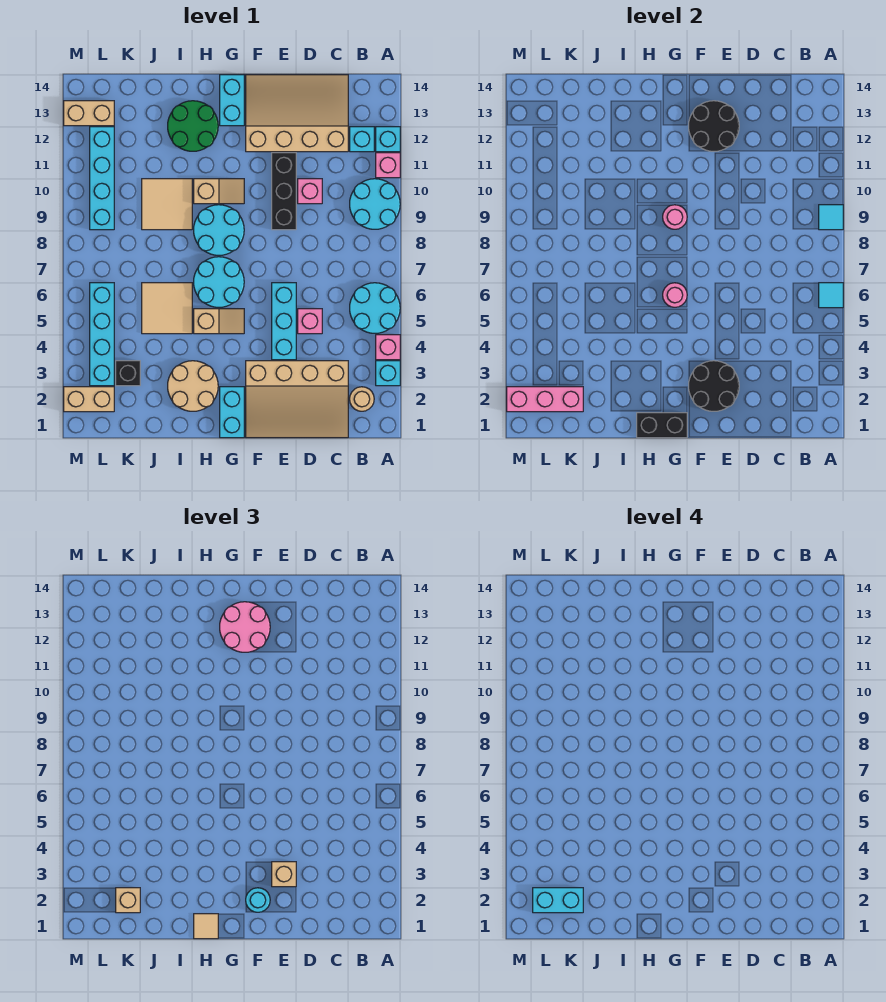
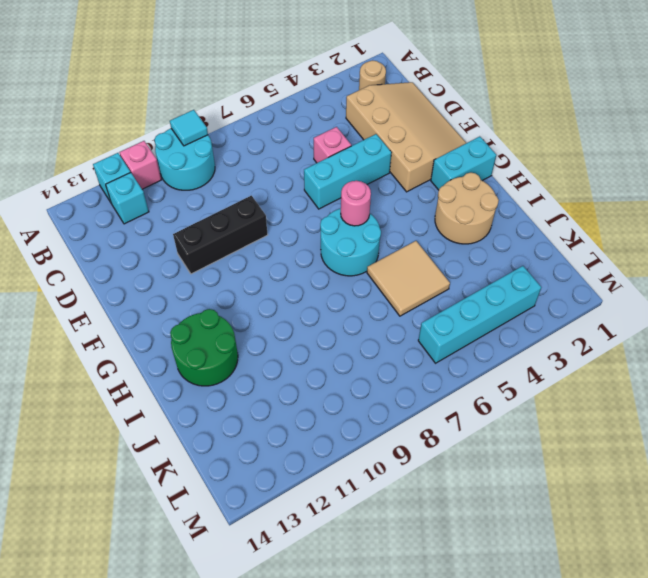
none -> cyan 1x1 brick [376,361,400,386]
none -> pink 1x1 brick [376,335,400,360]
none -> cyan 2x2 round brick [350,283,400,333]
none -> tan 3x4 slope [246,75,348,152]

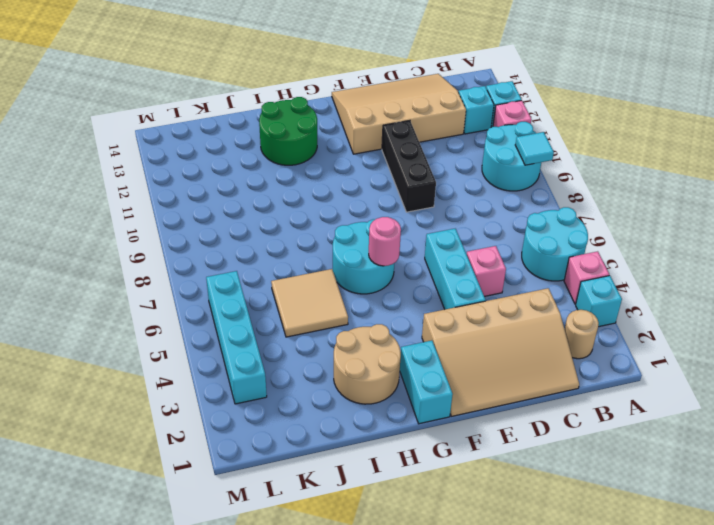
none -> pink 1x1 brick [298,179,322,204]
none -> tan 1x2 slope [194,309,244,334]
none -> cyan 2x2 round brick [194,205,244,255]
none -> tan 1x2 slope [194,179,244,204]

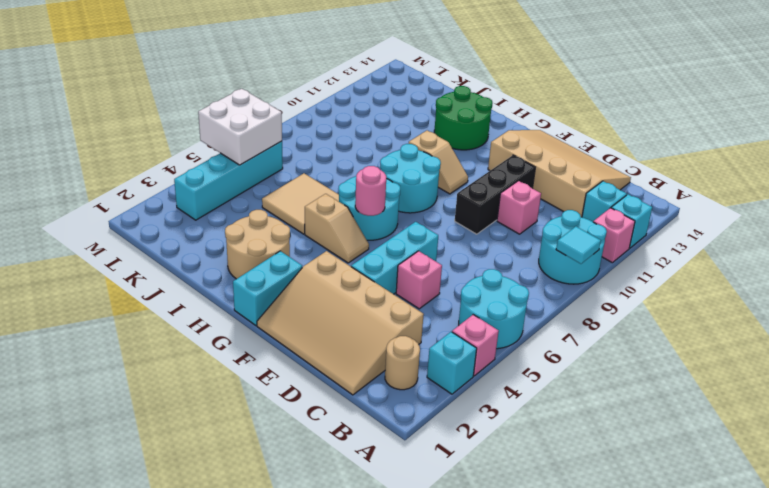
white 2x2 brick [198,89,282,165] -> none
none -> cyan 1x2 brick [220,75,244,126]
none -> tan 2x2 tile [142,179,192,230]
none -> black 1x1 brick [116,361,140,386]
none -> tan 1x2 brick [64,387,114,412]

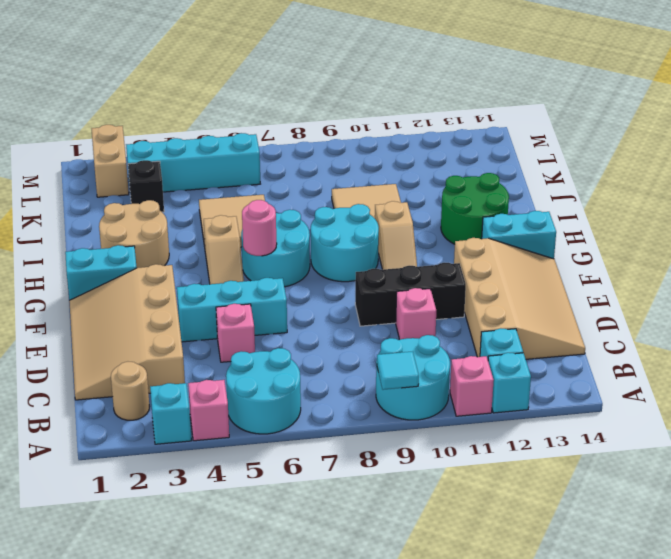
none -> cyan 1x4 brick [90,127,114,230]
none -> tan 1x2 brick [64,101,114,126]
none -> cyan 1x1 tile [819,283,843,308]
none -> black 2x2 round brick [689,361,739,411]

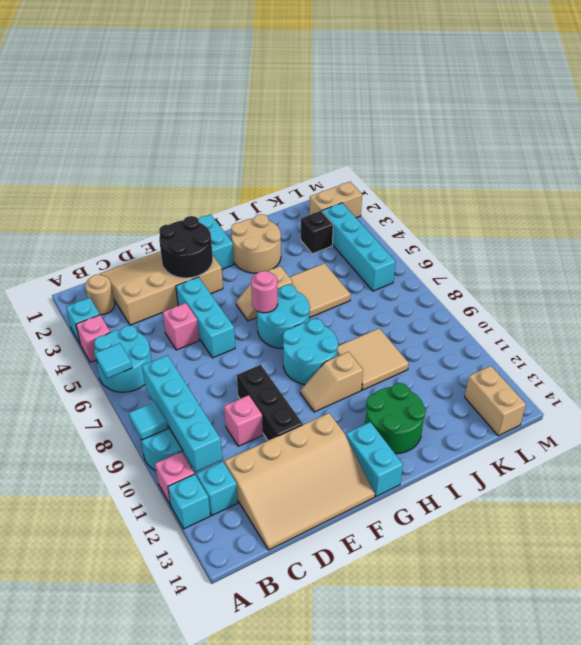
cyan 1x4 brick [142,355,222,472] -> cyan 1x4 brick moved to [90,127,114,230]
tan 1x2 brick [465,366,526,436] -> tan 1x2 brick turned to [64,101,114,126]
none -> black 2x2 round brick [689,101,739,151]
none -> black 1x2 brick [637,413,687,438]
none -> pink 1x1 round brick [663,205,687,229]
none -> pink 1x3 brick [507,387,583,412]

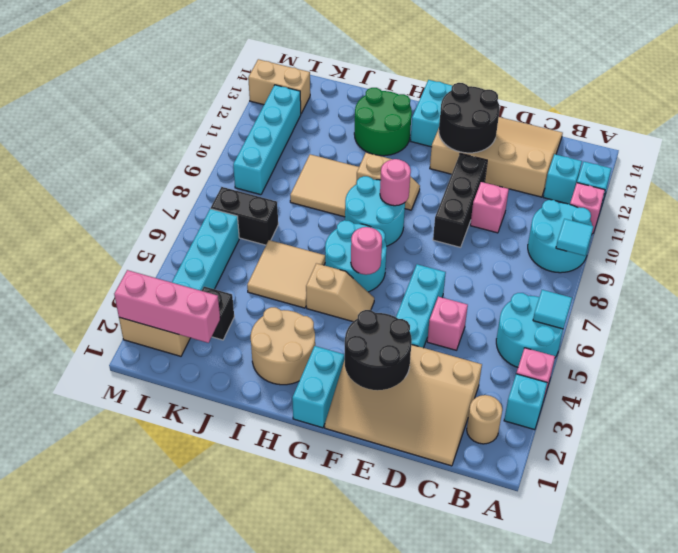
black 1x2 brick [211,187,278,245] -> black 1x2 brick moved to [637,413,687,438]
none -> tan 1x1 brick [272,862,296,887]
none -> cyan 1x1 round brick [246,888,270,912]
none -> pink 2x2 round brick [220,602,270,652]
none -> tan 1x1 tile [194,914,218,939]

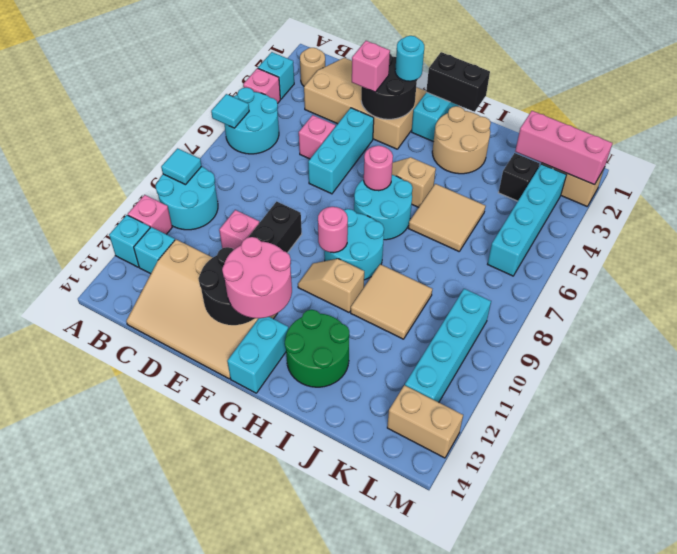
pink 1x1 brick [352,41,390,92] -> tan 1x1 brick [272,862,296,887]
none -> tan 1x1 tile [194,914,218,939]
none -> tan 1x1 brick [116,888,140,913]
none -> cyan 1x2 brick [533,888,583,913]

